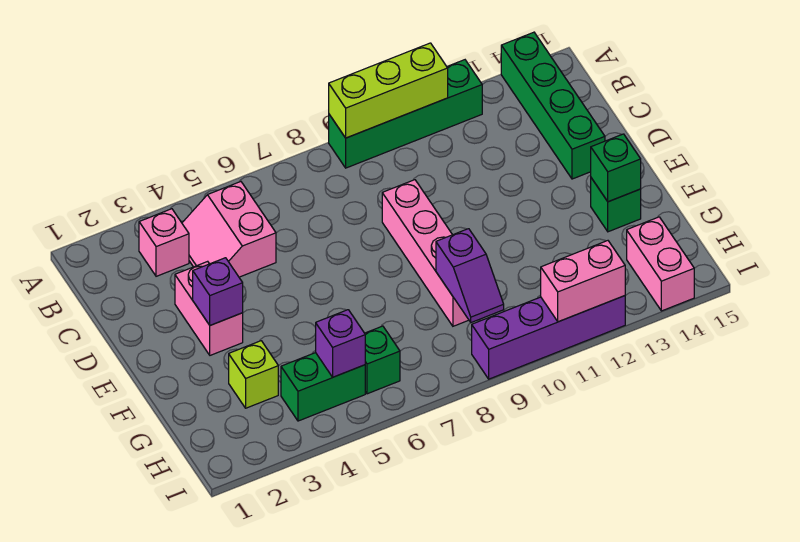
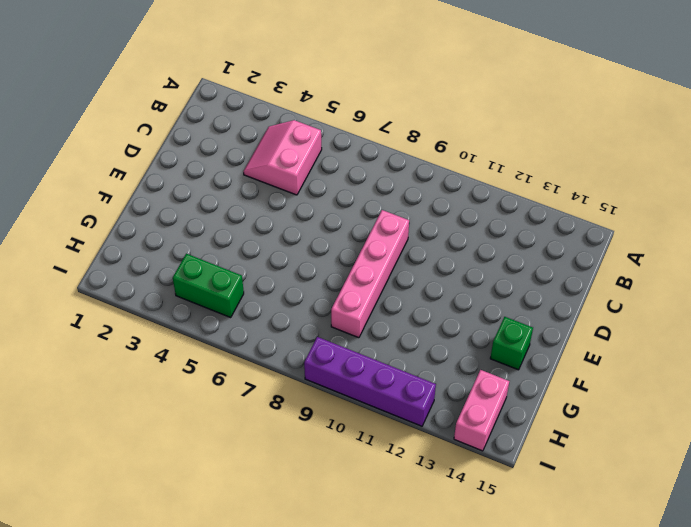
none -> green 1x4 brick [329,60,482,168]
none -> green 1x4 brick [501,32,605,179]
none -> pink 1x1 brick [139,209,189,276]

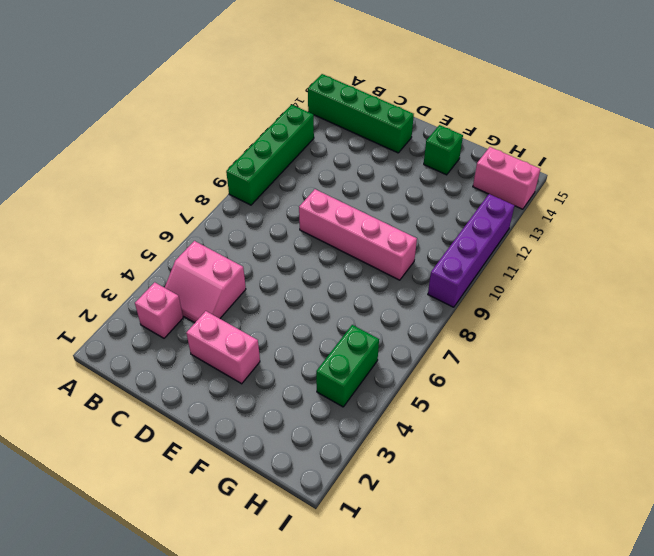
none -> lime 1x1 brick [229,341,278,408]
none -> green 1x1 brick [365,326,400,394]
none -> lime 1x3 brick [329,43,448,138]

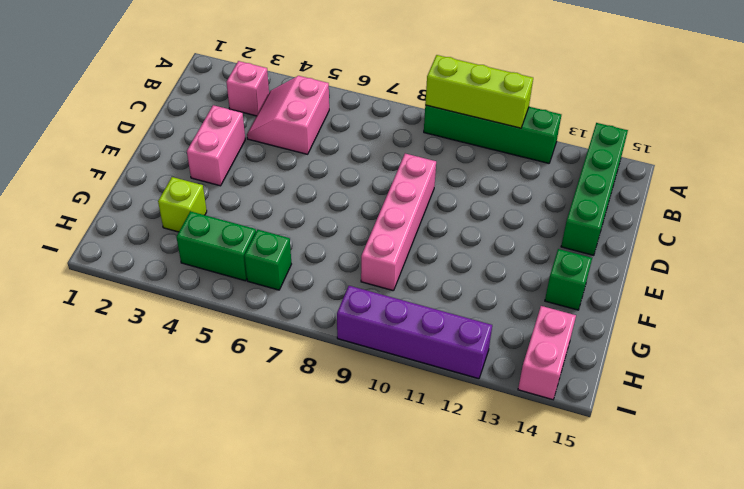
none -> purple 1x1 brick [193,258,243,325]
none -> green 1x1 brick [591,134,641,202]
none -> purple 1x2 slope [436,229,504,323]

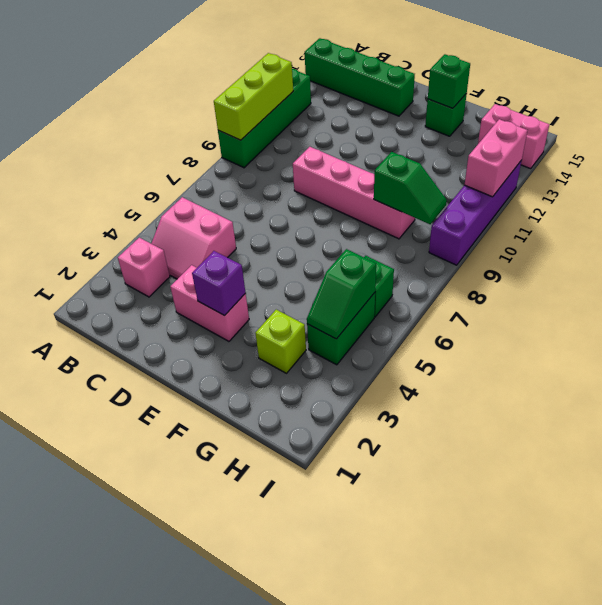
green 1x2 slope [374,152,447,224] -> purple 1x2 slope [436,229,504,323]
green 1x2 slope [307,249,376,339] -> purple 1x1 brick [316,310,365,377]

